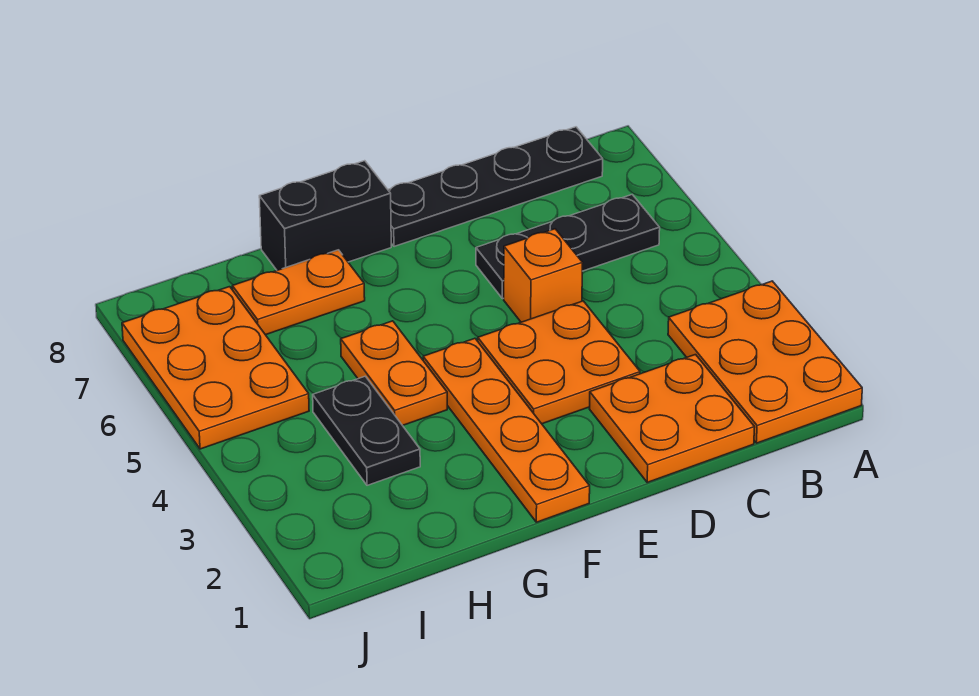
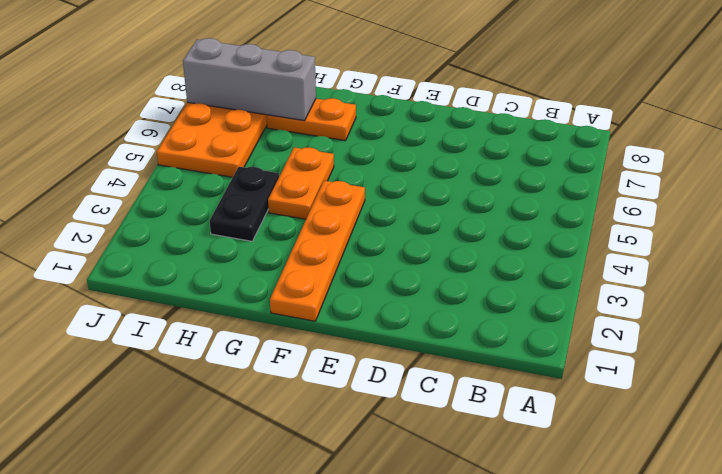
grey 1x3 brick [183,38,316,121] -> none
none -> orange 2x3 plate [668,281,862,443]
none -> black 1x3 plate [476,195,660,299]
none -> black 1x4 plate [388,127,603,247]

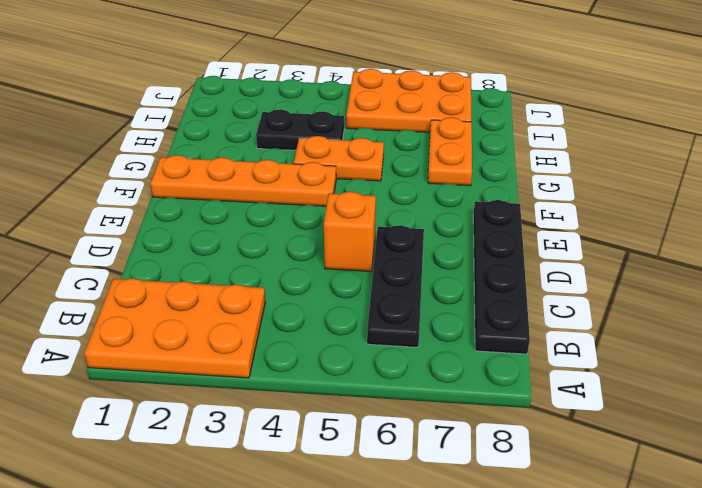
none -> orange 2x2 plate [590,355,755,482]
none -> orange 2x2 plate [478,301,640,424]
none -> black 1x2 brick [259,161,391,270]

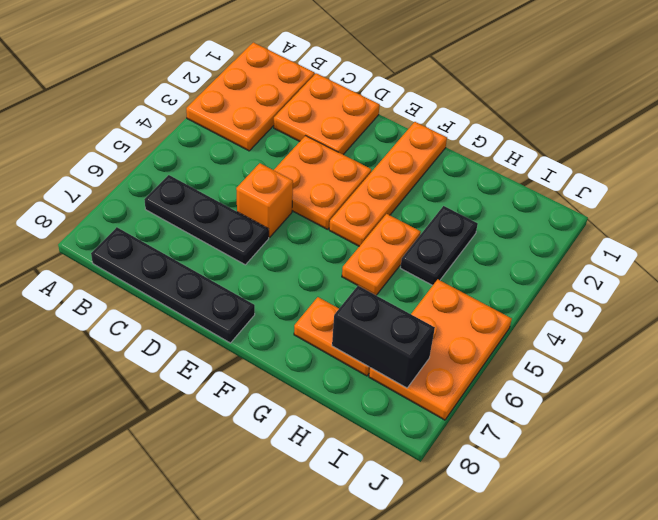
black 1x2 brick [332,286,435,388] -> black 1x2 brick moved to [259,161,391,270]

